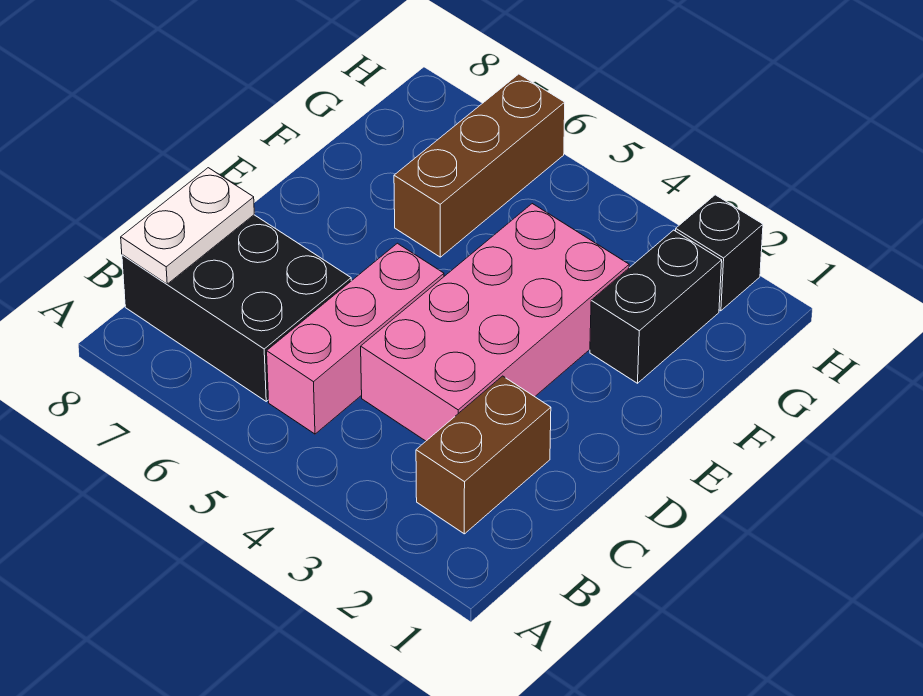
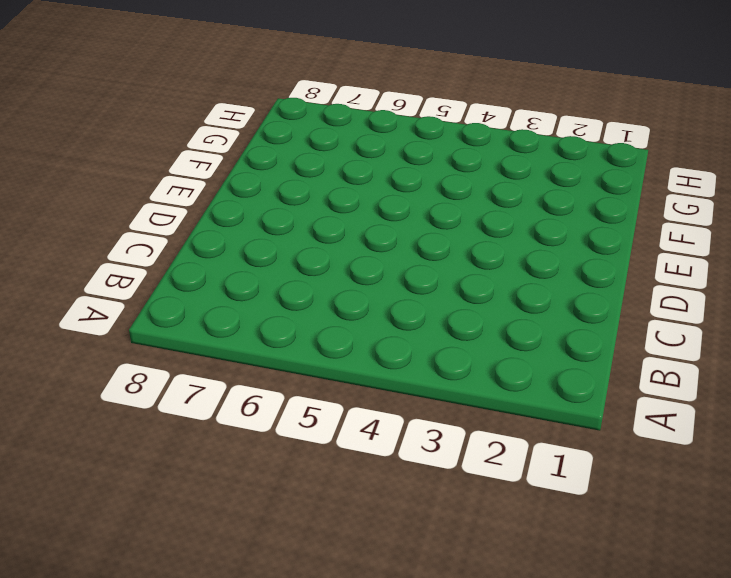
none -> brown 1x2 brick [416,376,551,534]
none -> pink 1x3 brick [267,243,444,434]

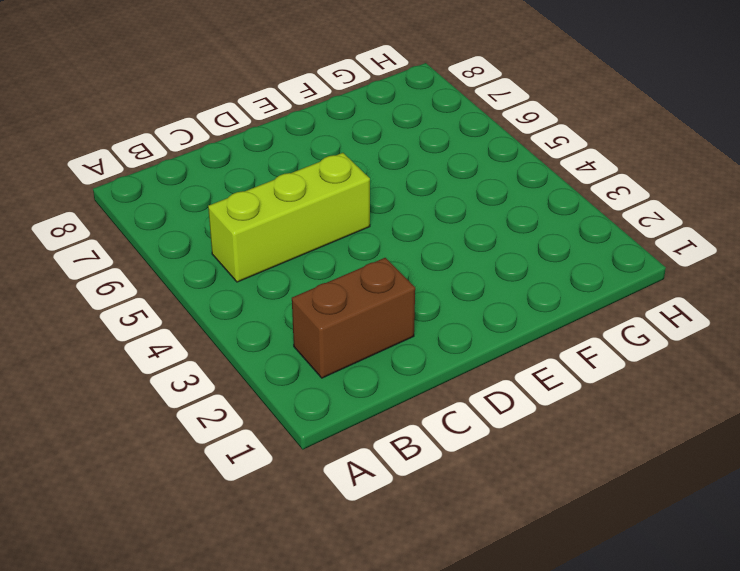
lime 1x3 brick [208,153,370,282] -> pink 1x3 brick [267,243,444,434]
none -> black 2x3 brick [122,215,351,401]
none -> pink 2x4 brick [361,204,629,441]

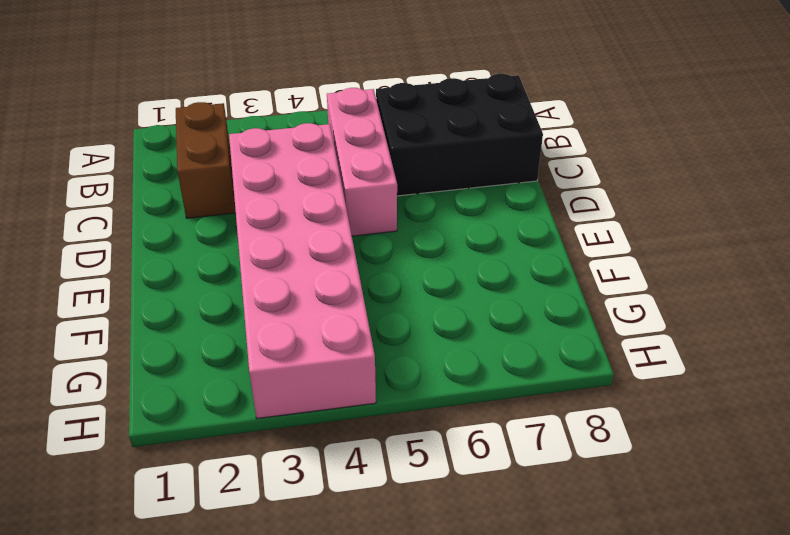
pink 2x6 brick [229,123,376,419] -> pink 2x4 brick [361,204,629,441]
none -> black 1x2 brick [590,230,722,383]
none -> brown 1x3 brick [394,74,565,257]

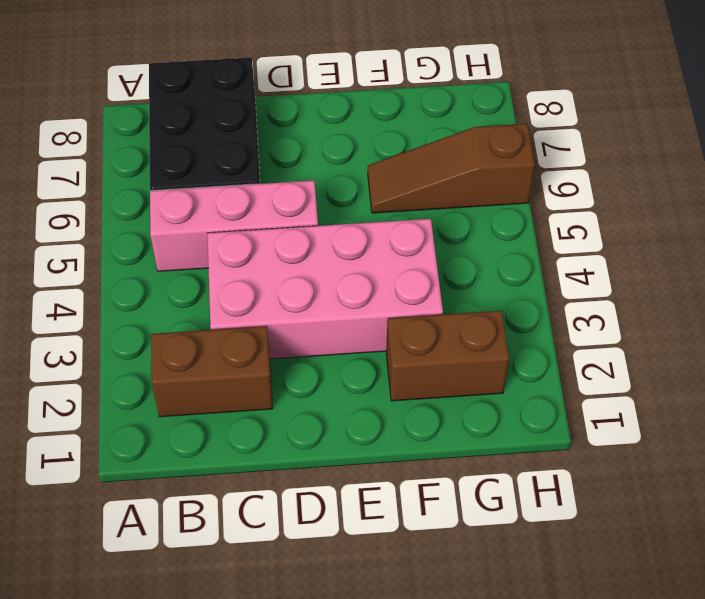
brown 1x2 brick [386,311,509,401] -> black 1x2 brick [590,230,722,383]
brown 1x3 slope [368,124,535,213] -> brown 1x3 brick [394,74,565,257]
none -> black 1x1 brick [676,195,763,311]
none -> white 1x2 plate [121,168,254,284]

